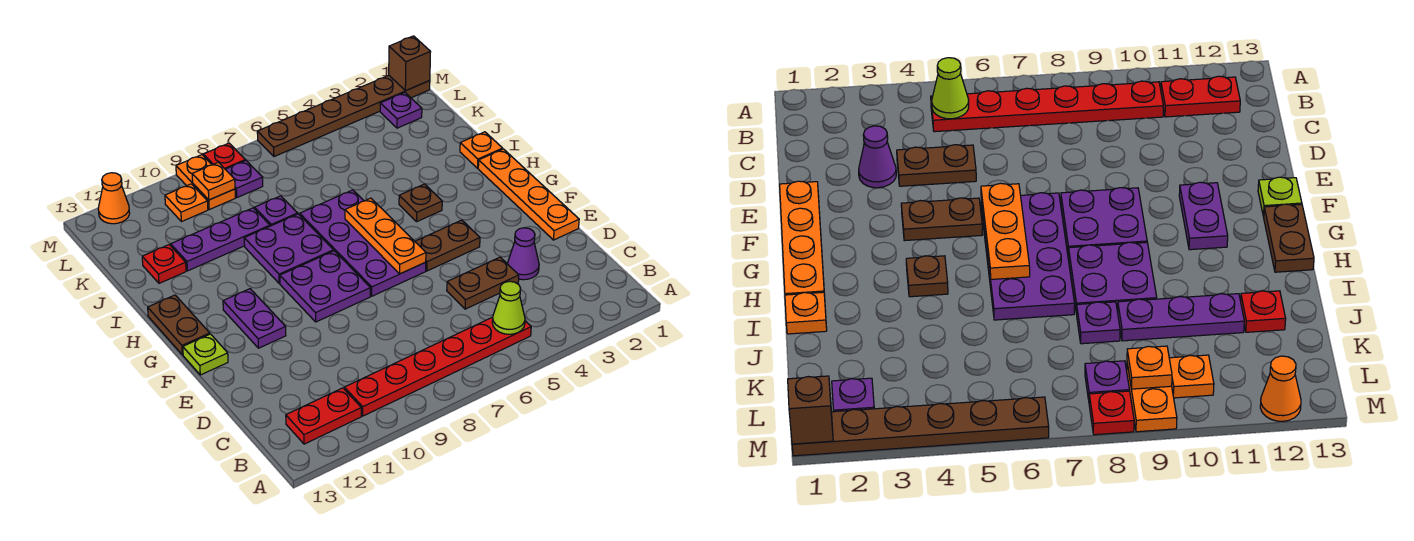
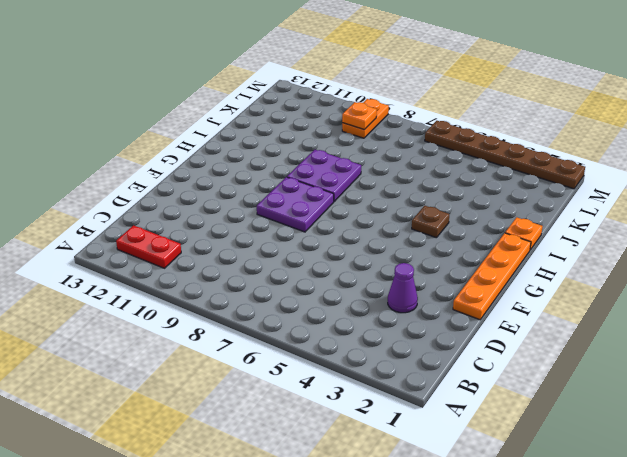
none -> red 1x6 plate [344,317,531,416]
none -> brown 1x2 plate [447,257,519,309]
none -> brown 1x2 plate [415,220,480,271]

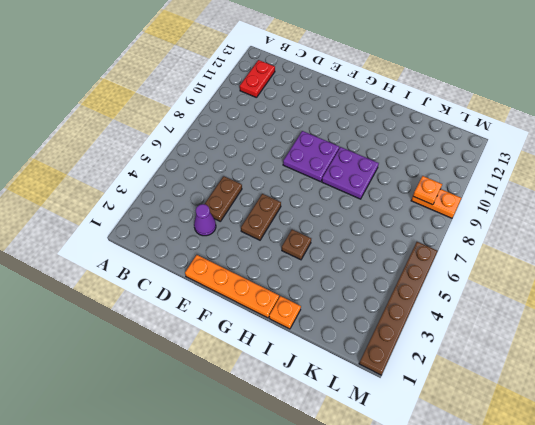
none -> red 1x6 plate [344,317,531,416]
none -> purple 2x4 plate [300,190,426,296]
none -> purple 1x2 plate [223,289,286,348]

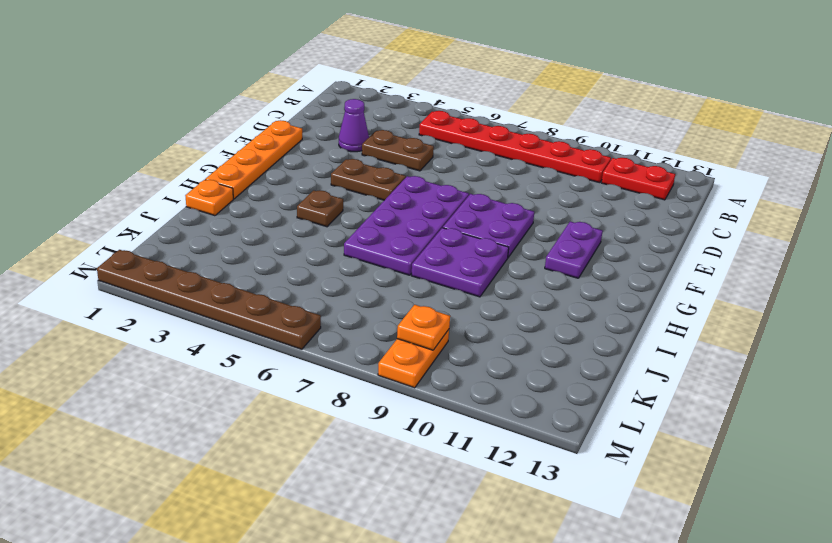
none -> lime 1x1 plate [183,334,228,375]
none -> brown 1x2 plate [148,295,210,355]
none -> purple 1x1 plate [255,196,298,226]

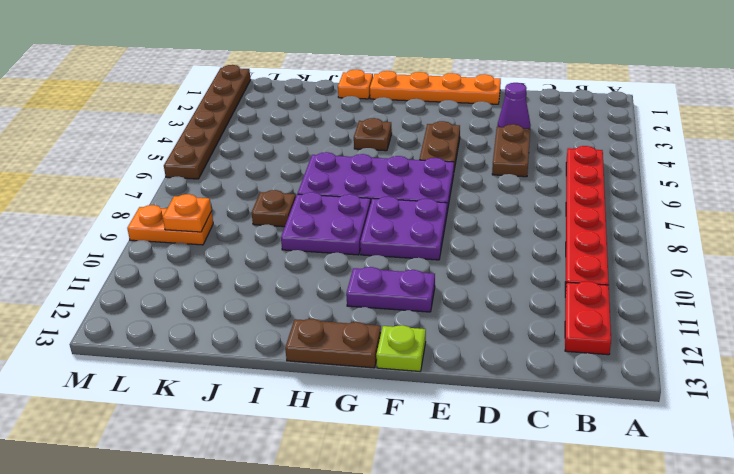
brown 1x1 plate [251,190,296,227] -> purple 1x1 plate [255,196,298,226]
none -> purple 1x3 plate [171,208,270,271]
none -> red 1x1 plate [142,245,186,283]
none -> purple 1x1 plate [380,93,422,128]

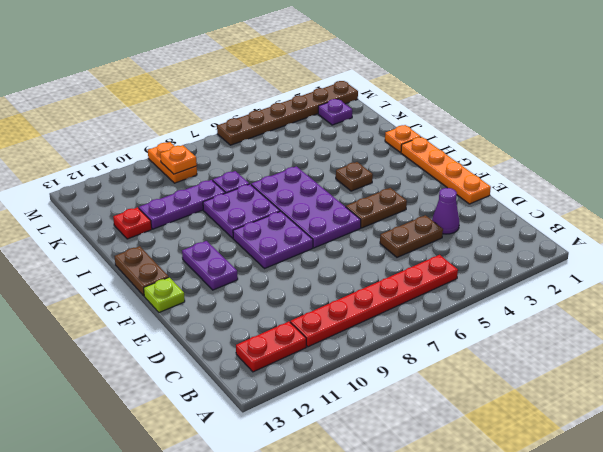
none -> purple 1x1 plate [225,161,263,197]
none -> orange 1x1 plate [165,184,208,222]
none -> red 1x1 plate [203,143,245,169]

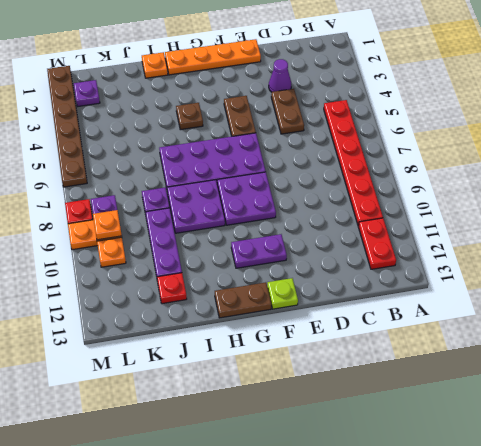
none -> orange 1x1 cone [98,173,130,224]
none -> lime 1x1 cone [492,281,525,334]
none -> orange 1x3 plate [345,198,426,274]

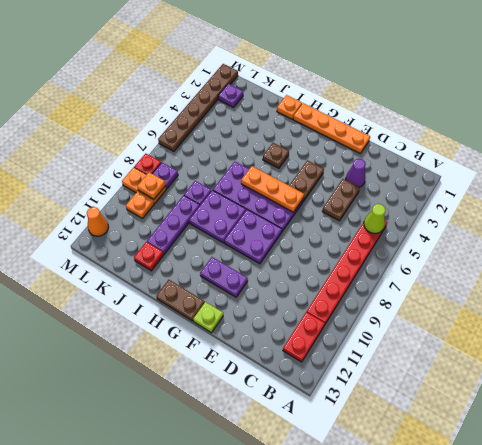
none -> brown 1x1 brick [389,36,430,91]

